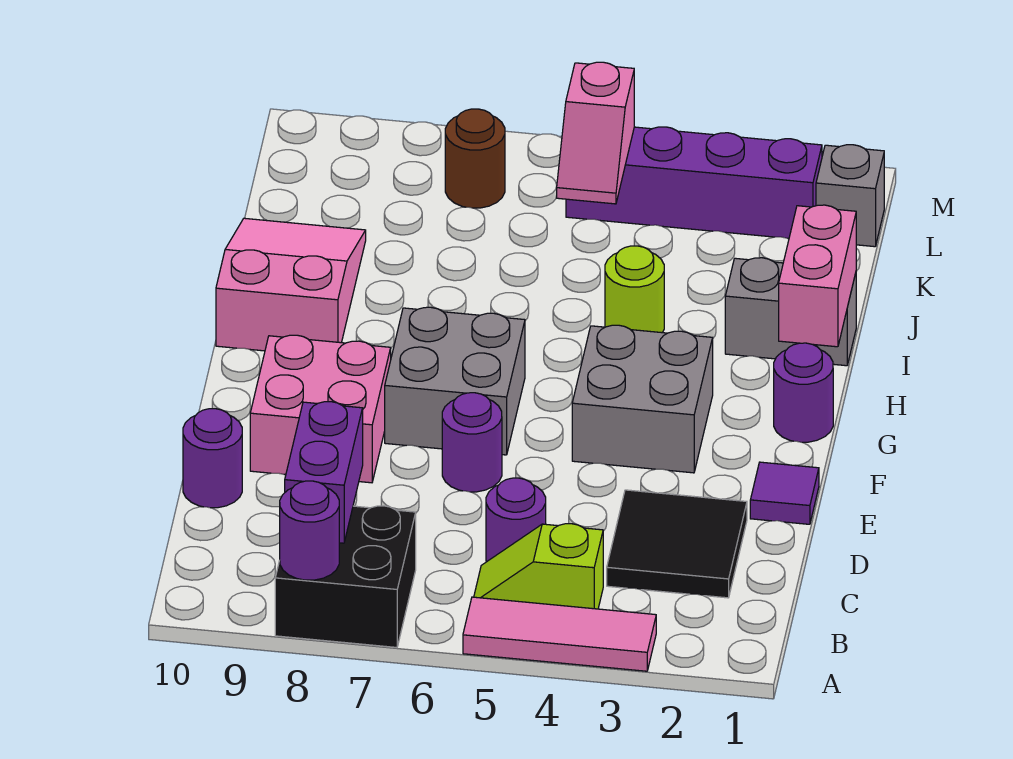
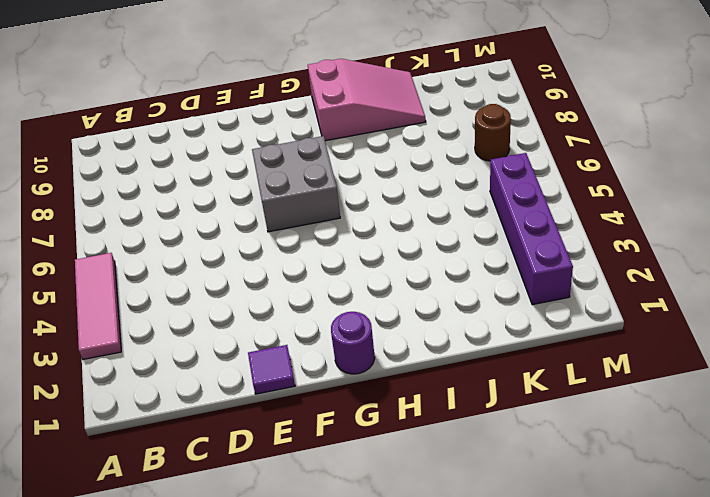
none -> black 2x2 brick [275,506,416,647]
none -> lime 1x2 slope [474,524,603,609]
none -> black 2x2 tile [607,490,747,598]

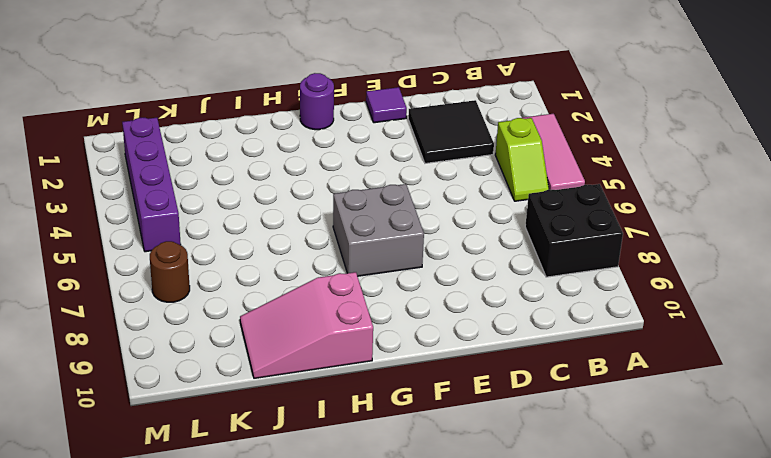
none -> purple 1x1 round brick [486,478,546,562]
none -> purple 1x1 round brick [183,409,242,508]
none -> purple 1x1 round brick [442,393,502,492]

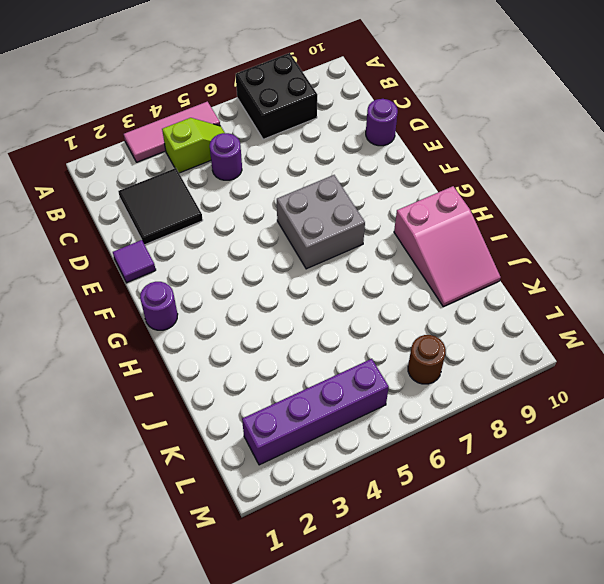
none -> purple 1x1 round brick [442,393,502,492]
none -> pink 2x2 brick [250,335,391,483]
none -> grey 2x2 brick [572,325,713,473]

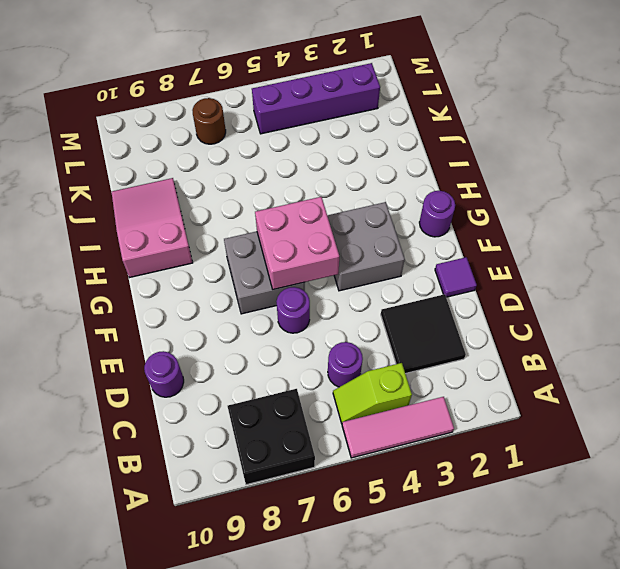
pink 2x2 brick [255,197,339,290] -> pink 2x2 brick moved to [250,335,391,483]
none -> grey 1x2 brick [725,258,856,366]
none -> lime 1x1 round brick [605,246,664,333]
none -> grey 1x1 brick [816,145,884,247]

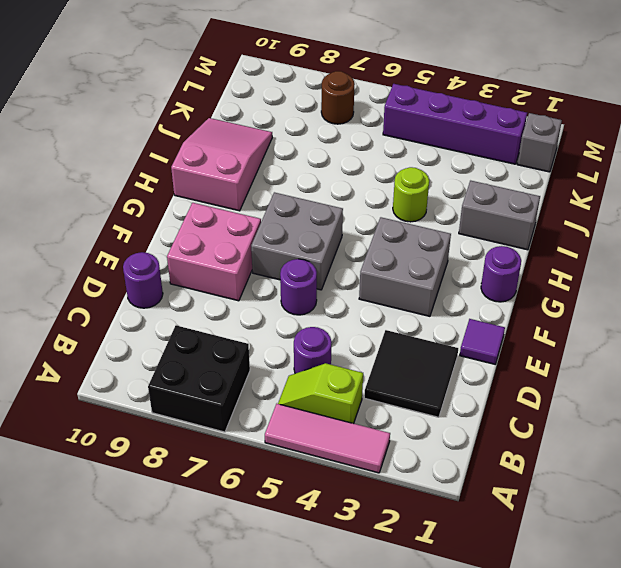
none -> purple 1x1 round brick [280,481,339,580]
none -> purple 1x2 brick [285,402,363,543]
none -> pink 1x2 brick [779,205,856,347]

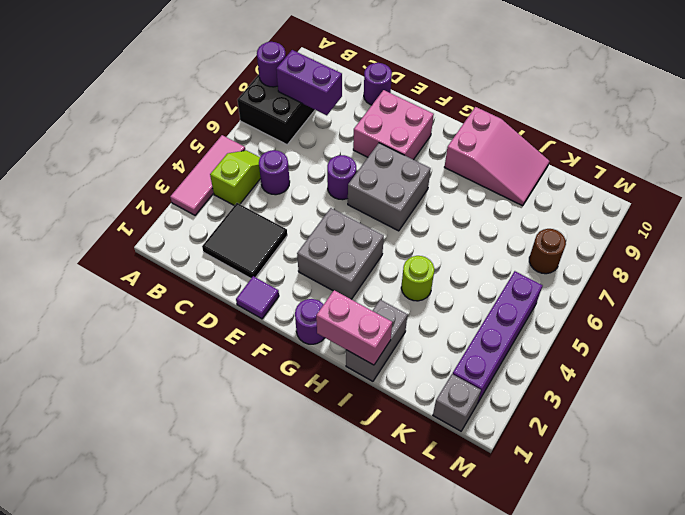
none -> pink 1x2 slope [557,62,634,204]

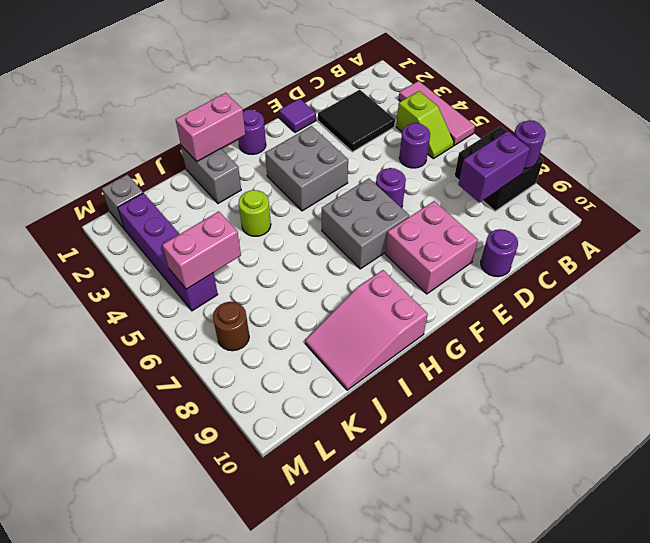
pink 1x2 brick [162,211,241,289] -> pink 1x2 slope [557,62,634,204]

